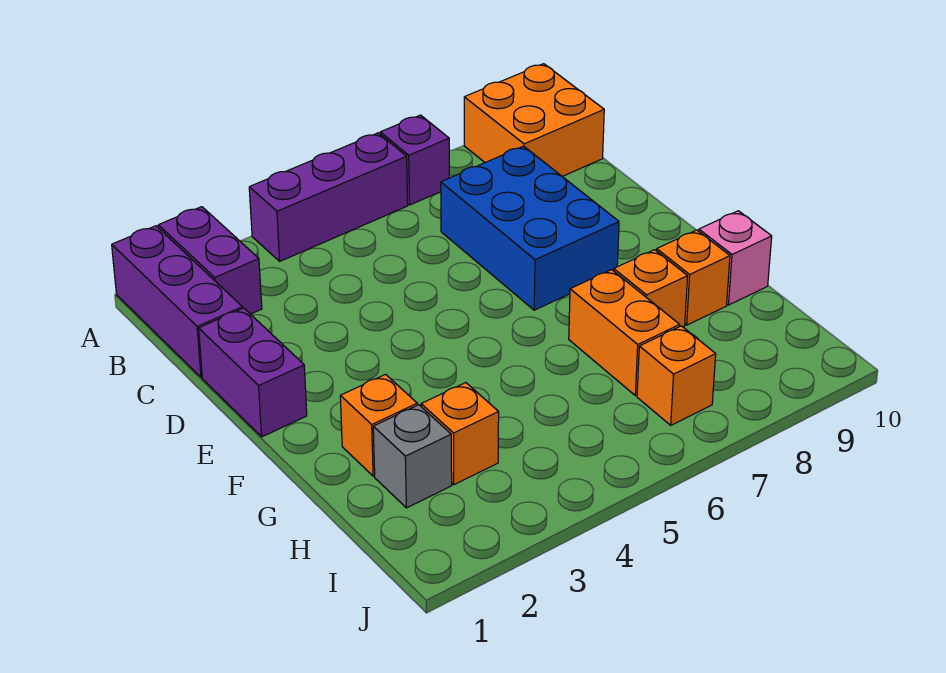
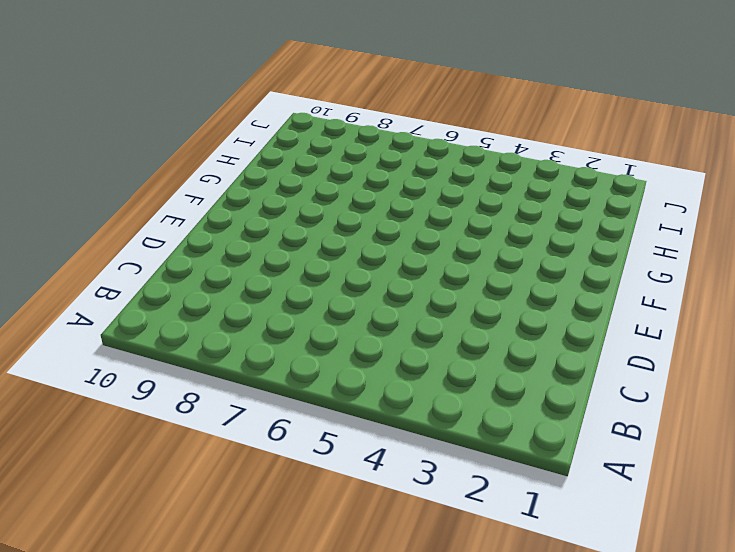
none -> purple 1x3 brick [112,226,242,377]
none -> purple 1x2 brick [158,207,262,314]
none -> purple 1x3 brick [249,133,408,261]

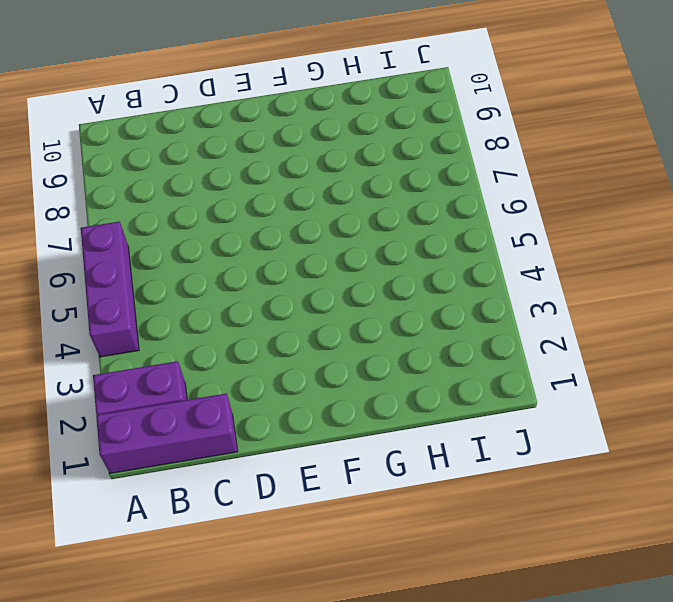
none -> purple 1x1 brick [380,115,449,205]
none -> orange 2x2 brick [464,64,604,177]
none -> blue 2x3 brick [441,146,619,310]

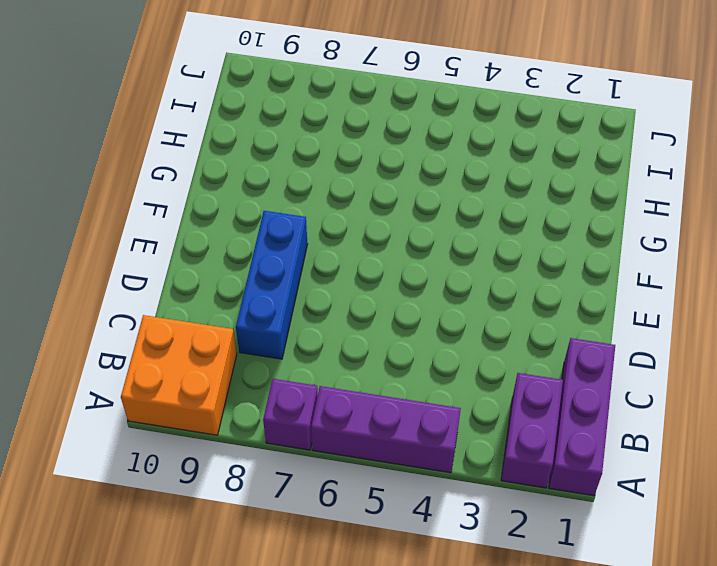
blue 1x3 brick [236,211,308,359] -> blue 2x3 brick [441,146,619,310]
none -> purple 1x2 brick [199,308,307,437]
none -> orange 1x1 brick [340,374,417,476]
none -> orange 1x2 brick [569,270,680,396]

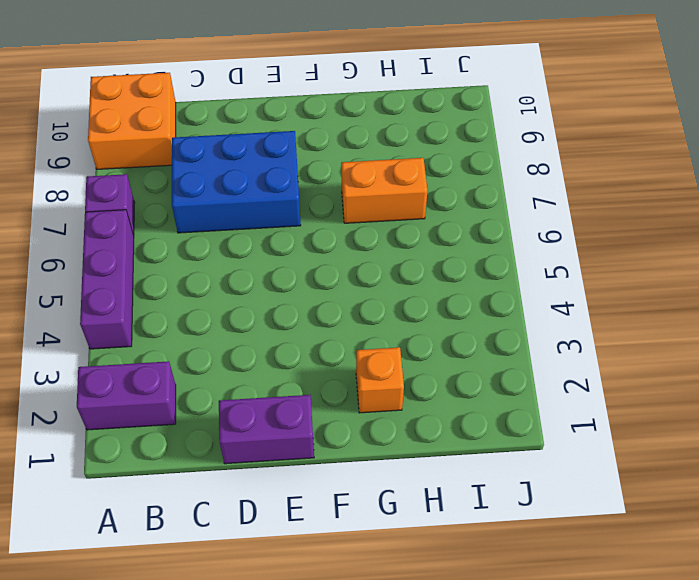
none -> purple 1x3 brick [112,226,242,377]
none -> orange 1x1 brick [614,250,688,327]
none -> orange 1x1 brick [657,230,730,325]

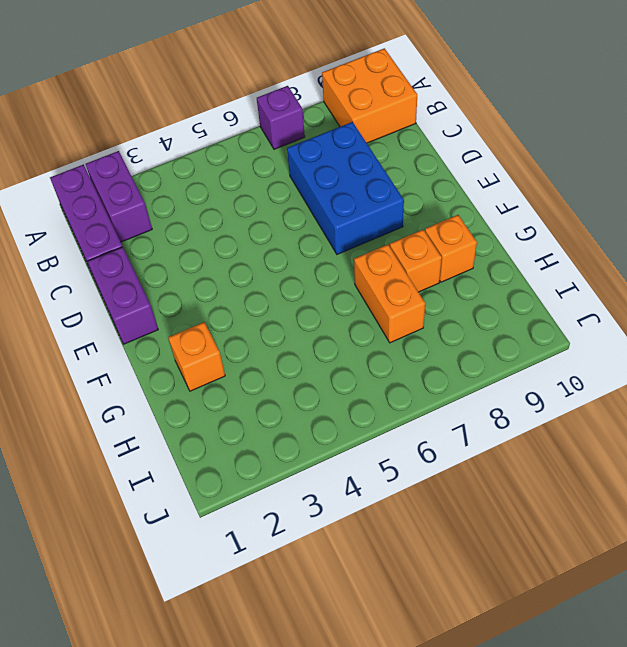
none -> purple 1x3 brick [249,133,408,261]
none -> pink 1x1 brick [699,211,772,305]
none -> grey 1x1 brick [373,405,452,508]

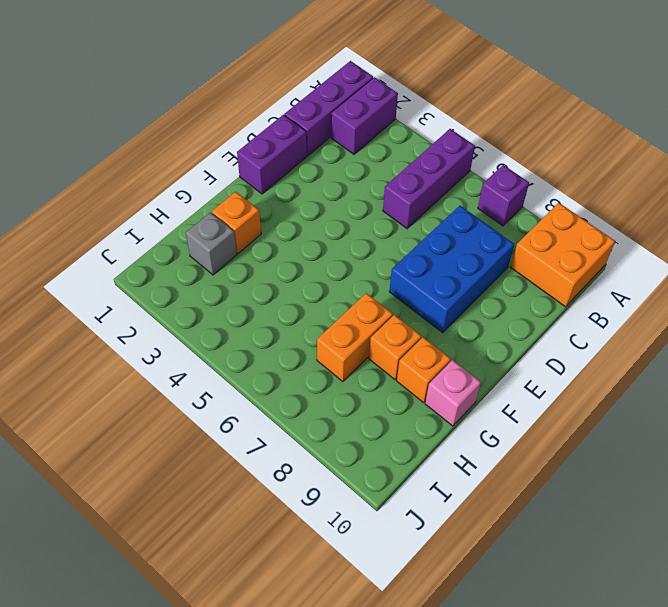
purple 1x3 brick [383,129,475,229] -> purple 1x3 brick turned to [249,133,408,261]
none -> orange 1x1 brick [421,383,499,485]
none -> orange 1x1 brick [637,326,716,425]

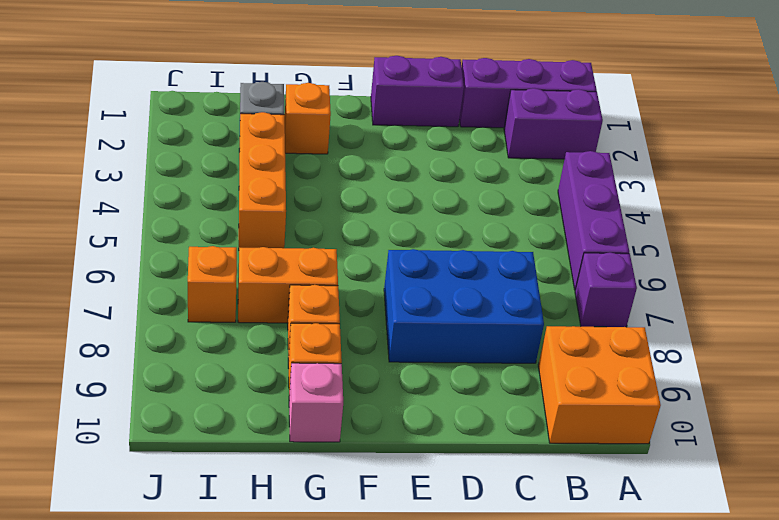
orange 1x3 brick [239,112,286,248] -> orange 1x1 brick [421,383,499,485]

